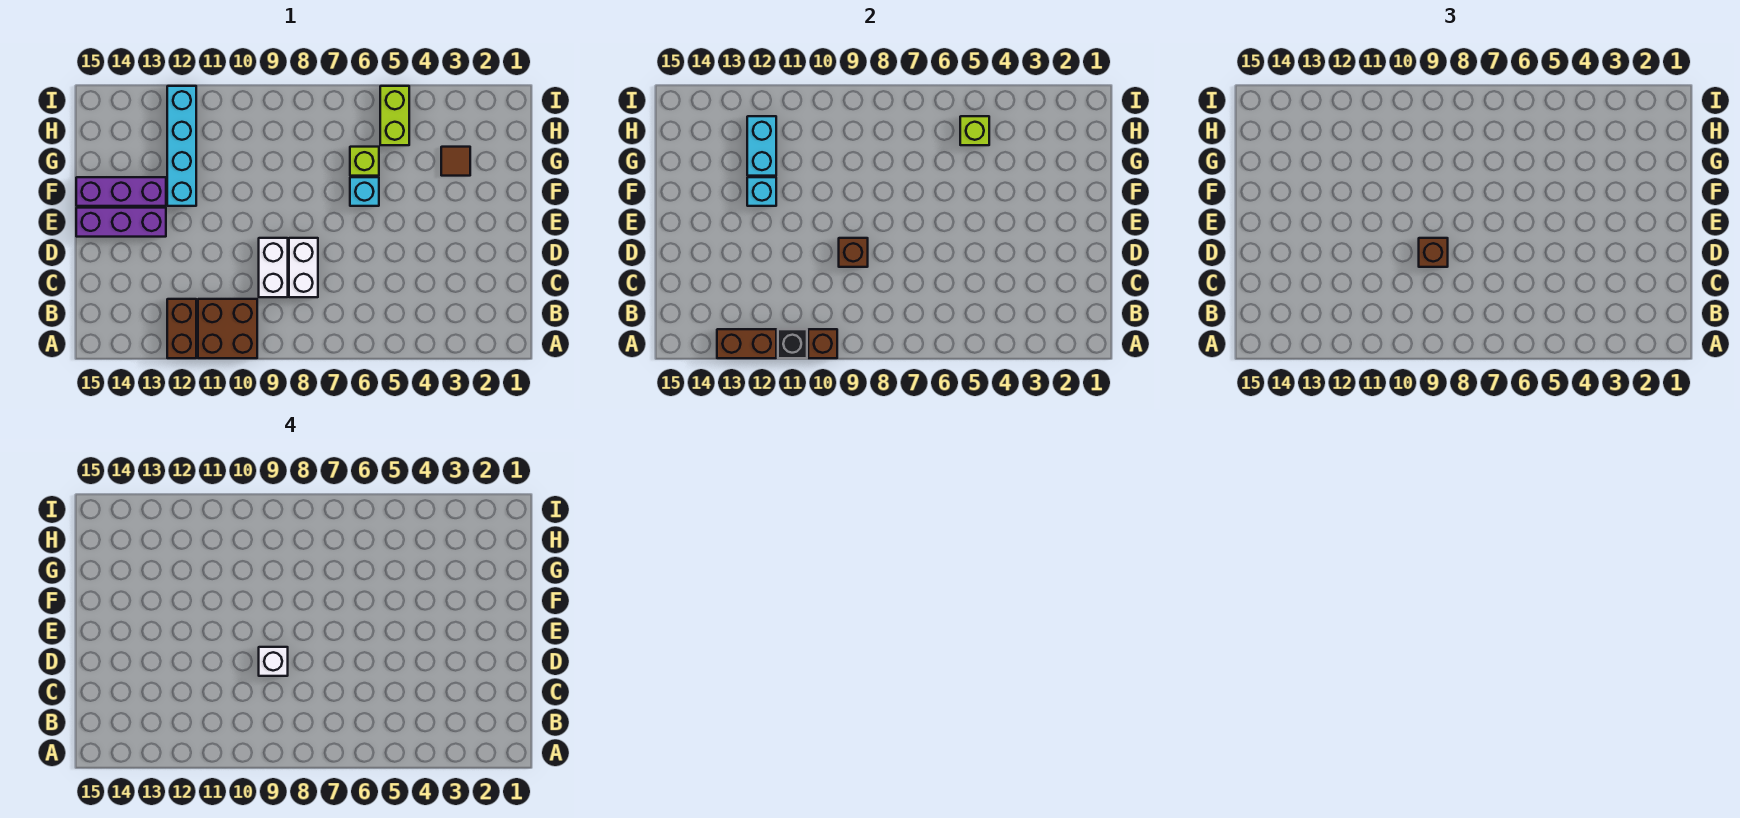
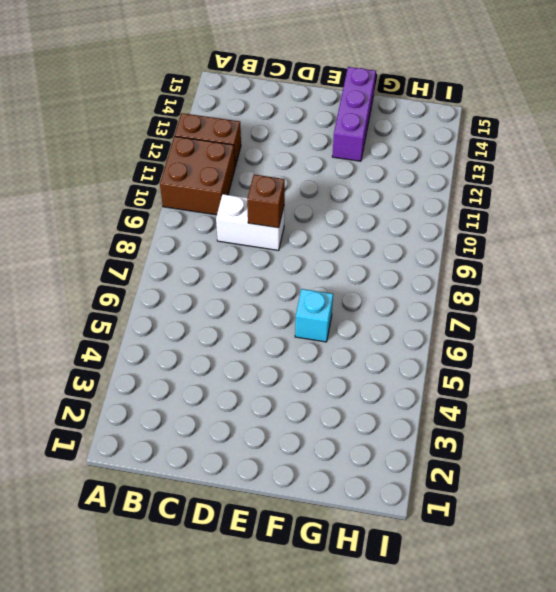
none -> white 1x2 brick [289,238,318,297]
none -> purple 1x3 brick [76,208,166,237]
none -> cyan 1x4 brick [167,86,196,206]

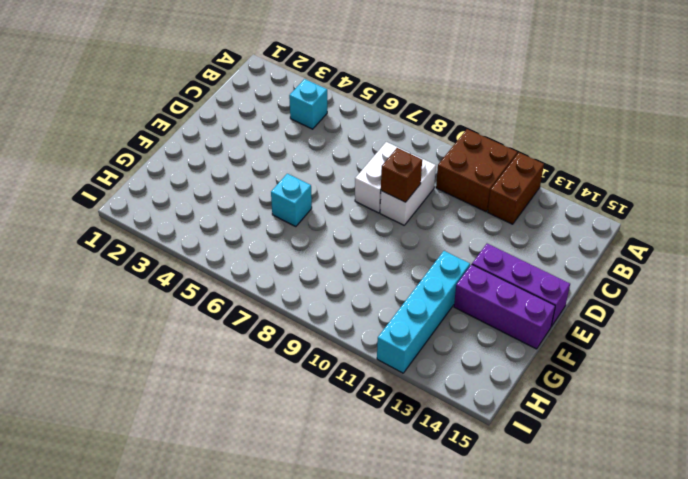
cyan 1x1 brick [289,79,327,129] -> cyan 1x1 brick moved to [747,177,776,206]
none -> brown 1x1 tile [441,147,470,176]
none -> lime 1x1 brick [350,147,379,176]
none -> lime 1x2 brick [380,86,409,145]

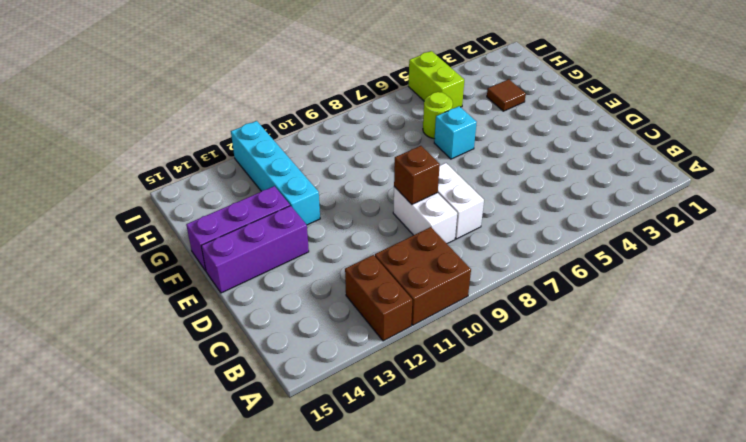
lime 1x1 round brick [423,92,453,139] -> lime 1x1 brick [350,147,379,176]
none -> brown 1x1 brick [808,329,837,358]
none -> black 1x1 brick [778,329,807,358]
none -> brown 1x2 brick [717,329,776,358]

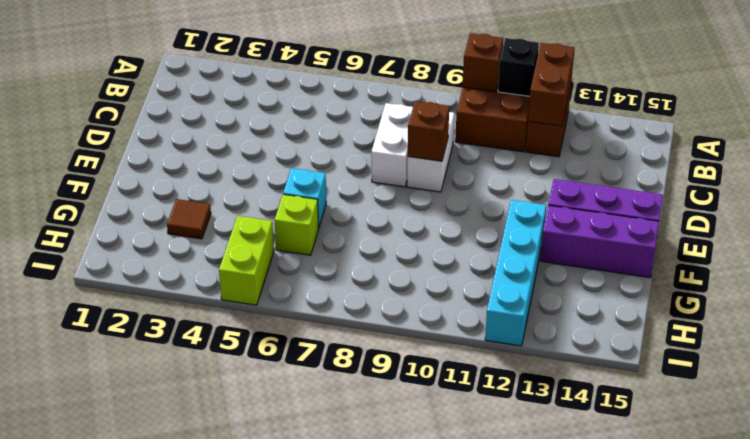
brown 1x2 brick [528,43,574,126] -> brown 1x2 brick turned to [717,329,776,358]
none -> cyan 1x1 brick [747,177,776,206]
none -> cyan 1x2 brick [747,116,776,176]
none -> lime 1x1 brick [960,116,989,145]

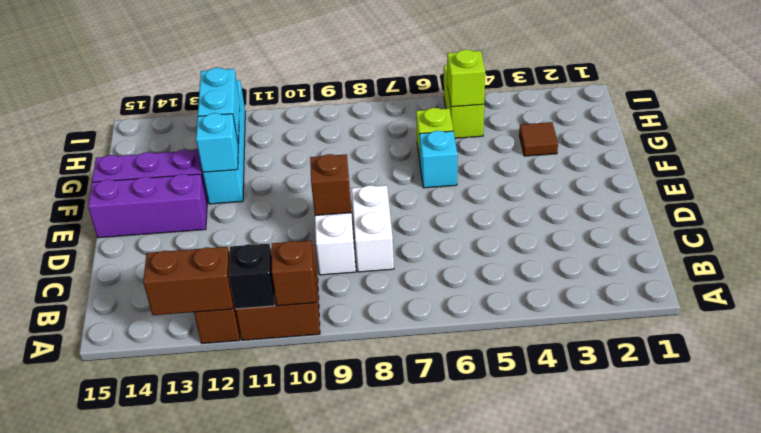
none -> brown 1x1 brick [1419,238,1448,267]
none -> white 1x1 brick [259,647,288,676]

